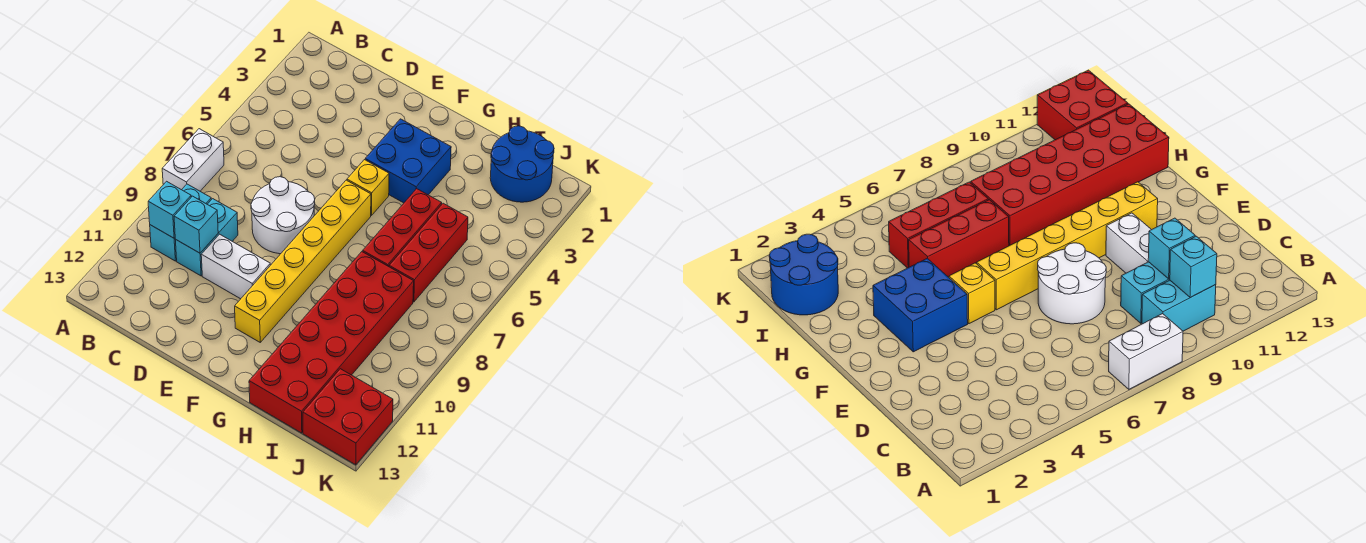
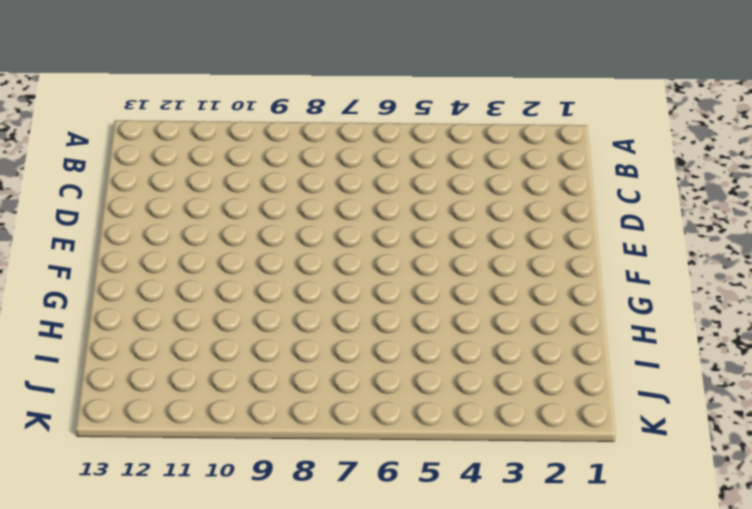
none -> white 1x2 brick [162,129,224,191]
none -> cyan 1x2 brick [150,184,211,261]
none -> cyan 1x2 brick [176,199,238,276]

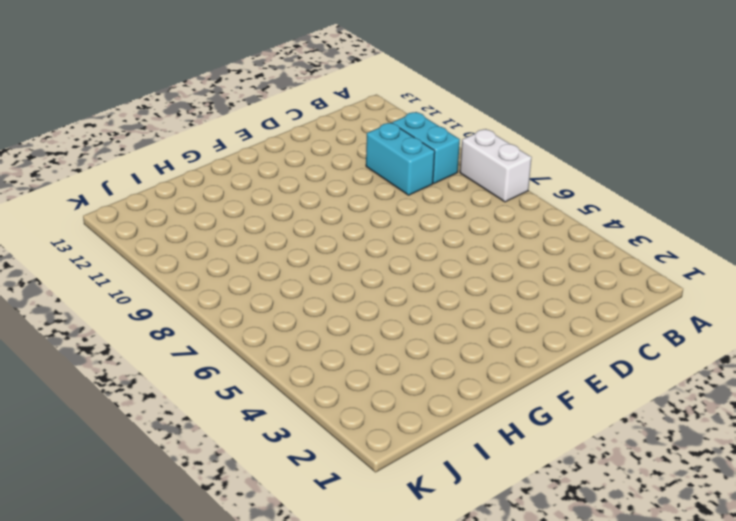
none -> white 2x2 round brick [251,177,315,254]
none -> white 1x2 brick [201,234,270,299]
none -> blue 2x2 brick [365,119,451,203]

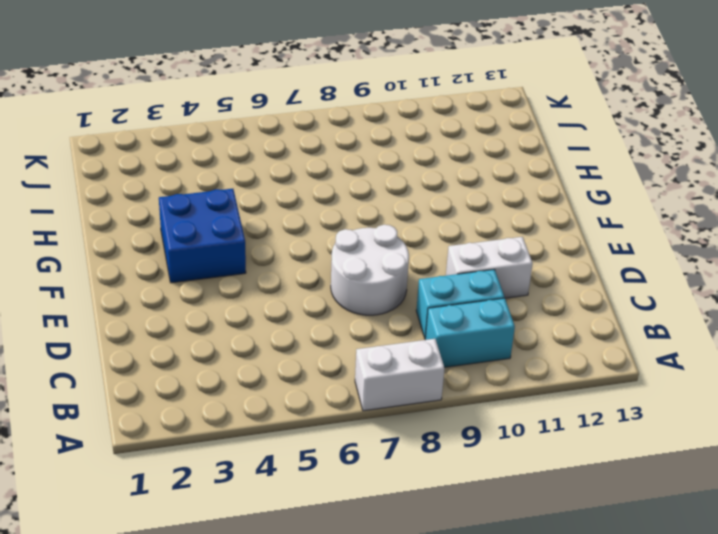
white 1x2 brick [446,237,533,298] -> white 1x2 brick turned to [201,234,270,299]
none -> yellow 1x1 brick [347,160,389,216]
none -> yellow 1x6 brick [235,180,371,342]
none -> red 1x3 brick [363,189,442,267]

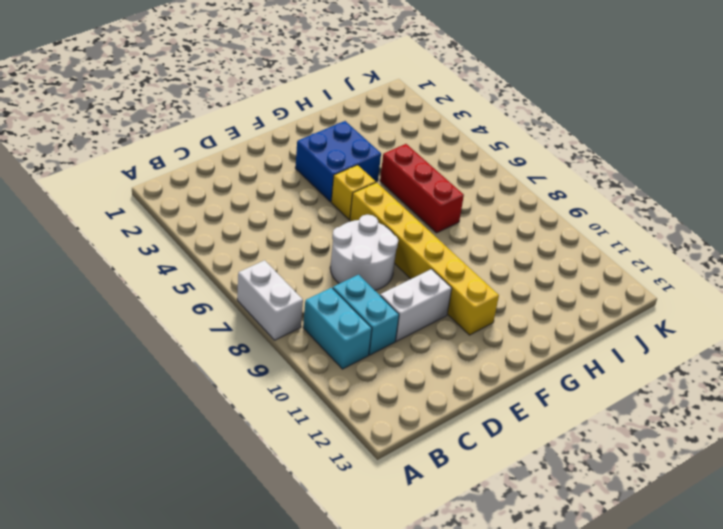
none -> red 2x6 brick [249,252,414,433]
none -> blue 2x2 round brick [490,126,554,202]
none -> red 1x3 brick [389,203,468,302]

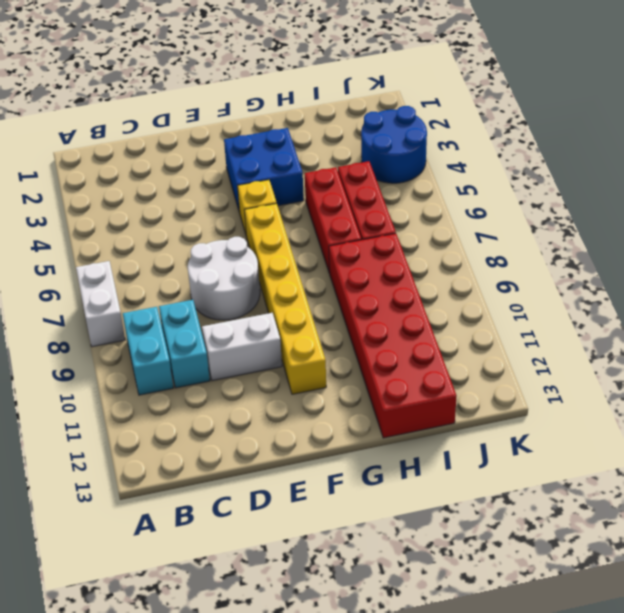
blue 2x2 round brick [361,106,427,183] -> blue 2x2 round brick moved to [490,126,554,202]
none -> red 2x2 brick [303,369,393,465]
none -> cyan 1x1 brick [148,181,191,238]
none -> cyan 1x1 brick [174,196,218,253]

